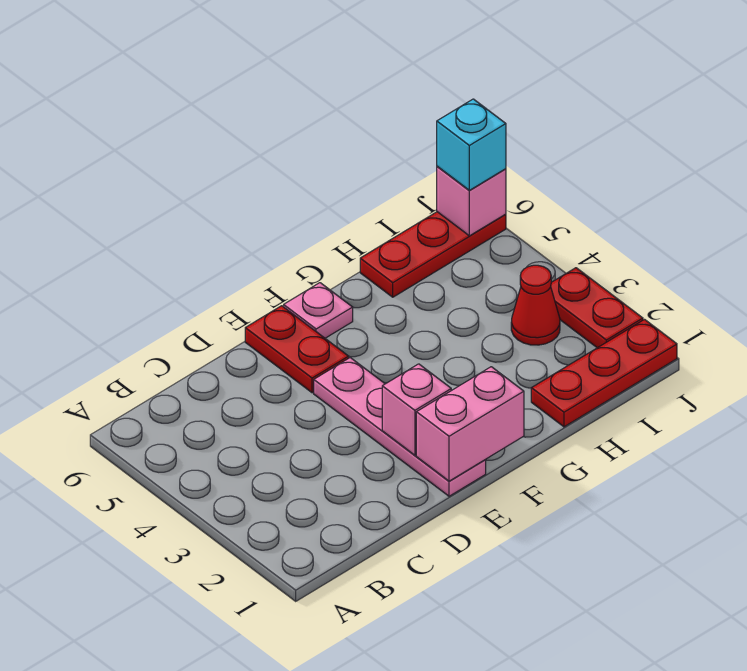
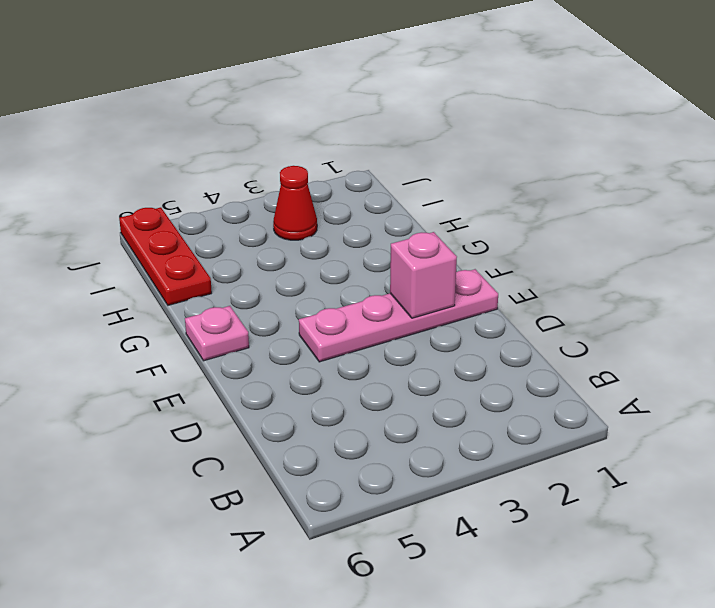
none -> red 1x2 plate [245,306,349,393]
none -> red 1x3 plate [531,320,677,427]

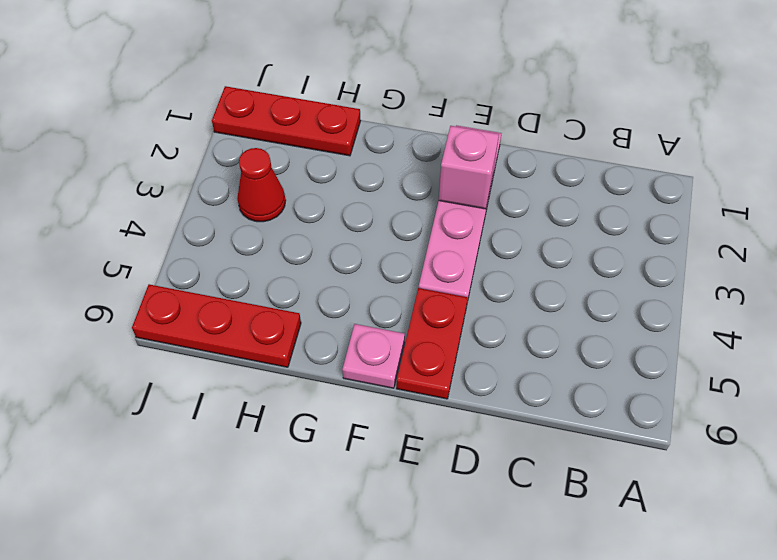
none -> red 1x2 plate [551,268,643,348]
none -> pink 1x2 brick [416,367,524,481]

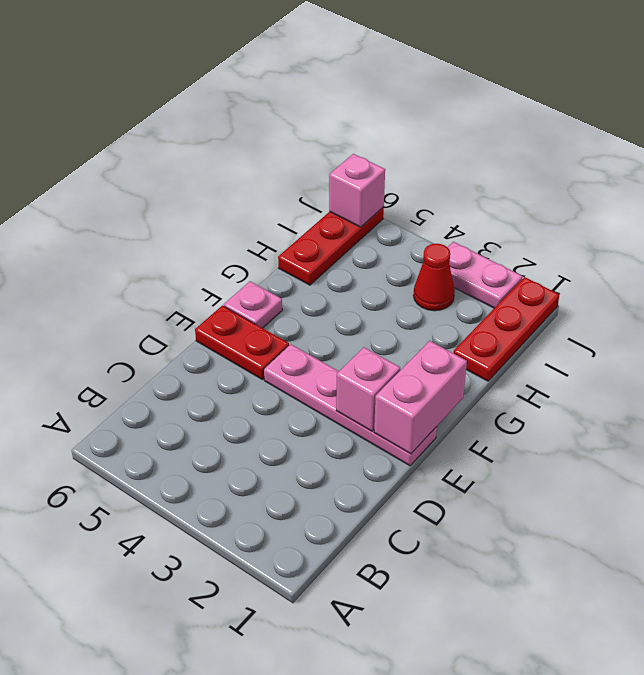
pink 1x2 plate [448,242,523,308] -> red 1x2 plate [551,268,643,348]
none -> cyan 1x1 brick [437,99,506,190]

